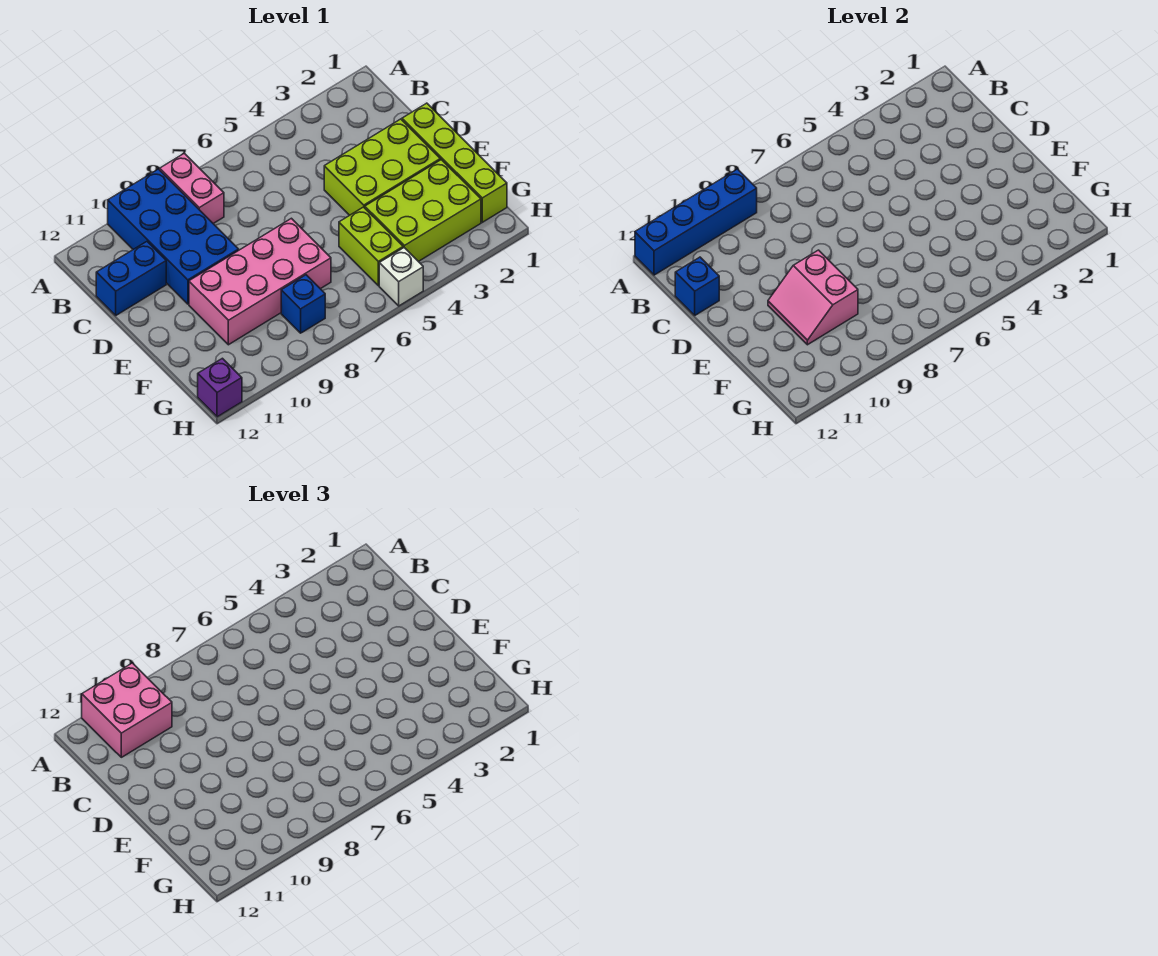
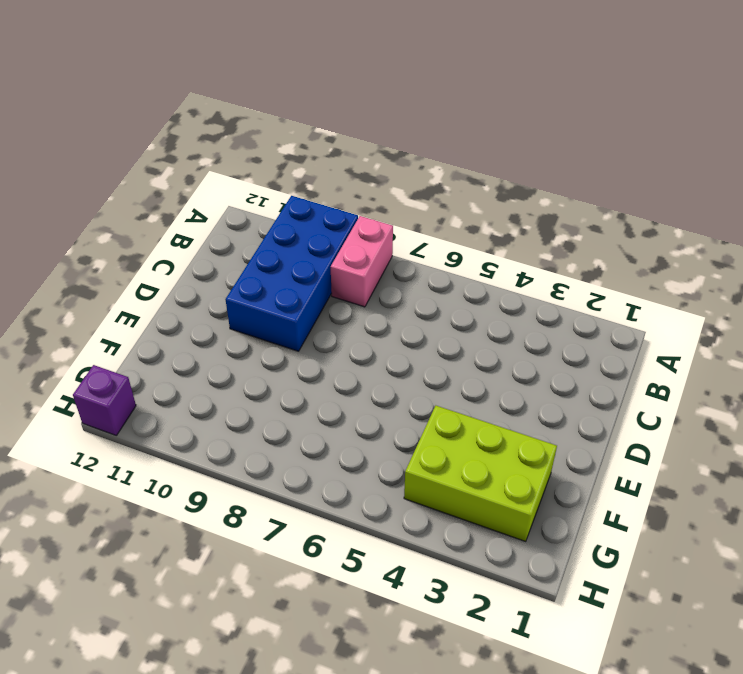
none -> blue 1x2 brick [96,242,166,315]
none -> lime 1x4 brick [402,103,507,222]
none -> lime 2x3 brick [324,119,440,215]

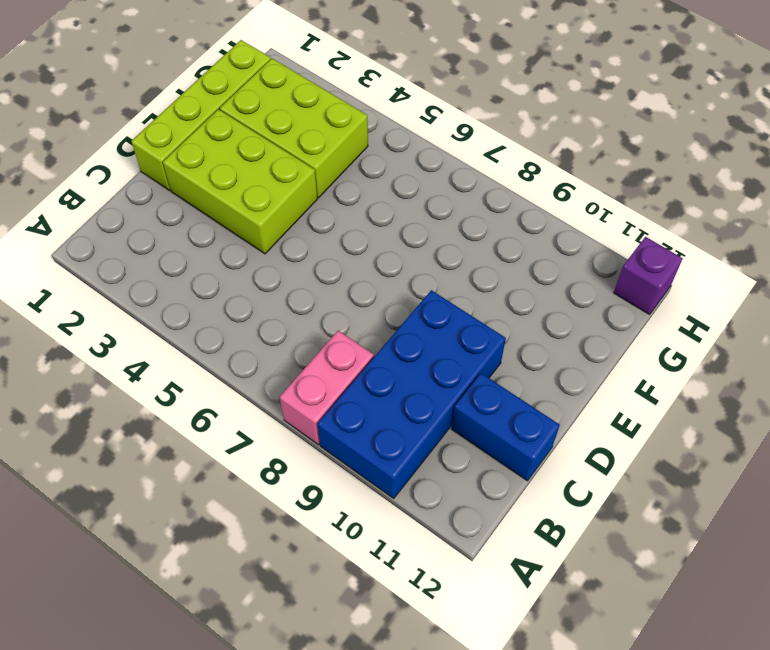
none -> pink 2x4 brick [189,218,331,345]
none -> lime 1x2 brick [339,207,403,286]
none -> blue 1x1 brick [281,275,325,333]

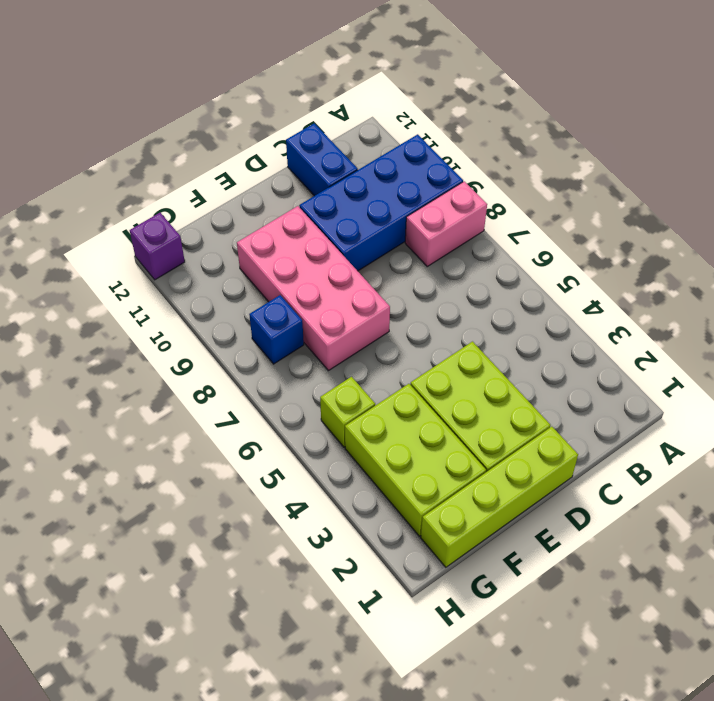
lime 1x1 brick [320,377,375,447] -> lime 1x2 brick [339,207,403,286]
none -> white 1x1 brick [379,248,423,306]
none -> blue 1x4 brick [635,169,757,275]
none -> blue 1x1 brick [675,257,719,315]

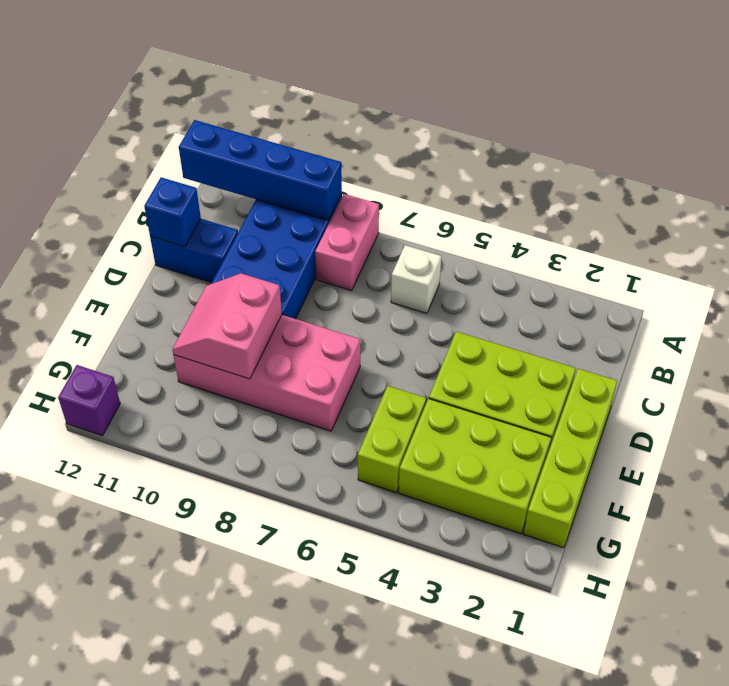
white 1x1 brick [391,245,441,313] -> white 1x1 brick moved to [379,248,423,306]
none -> blue 1x1 brick [281,275,325,333]
none -> pink 2x2 brick [82,663,172,757]

